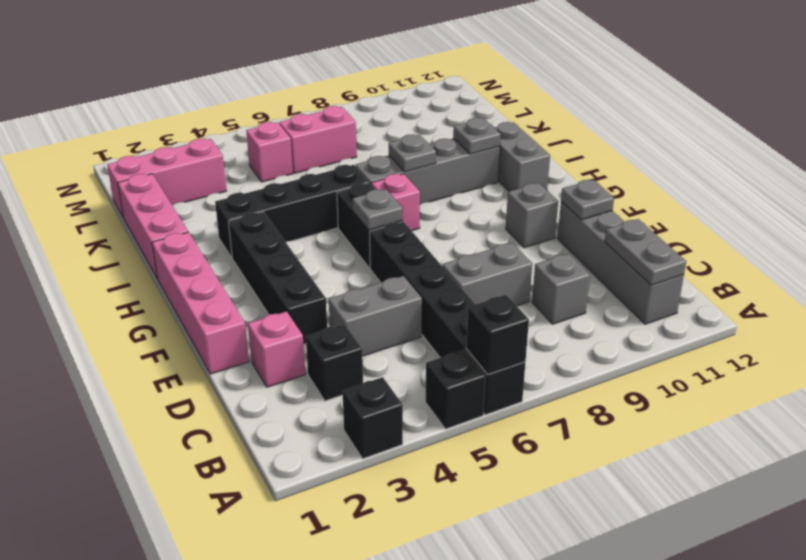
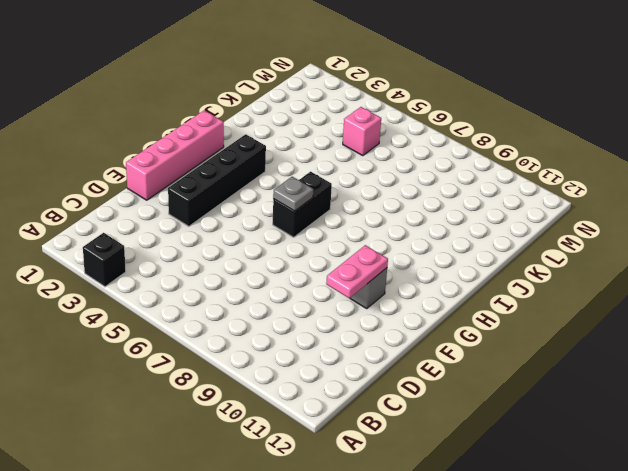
pink 1x2 plate [326,245,388,298] -> none
none -> black 1x1 brick [425,350,486,429]
none -> black 1x6 brick [370,222,525,415]
none -> grey 1x4 brick [557,202,684,324]

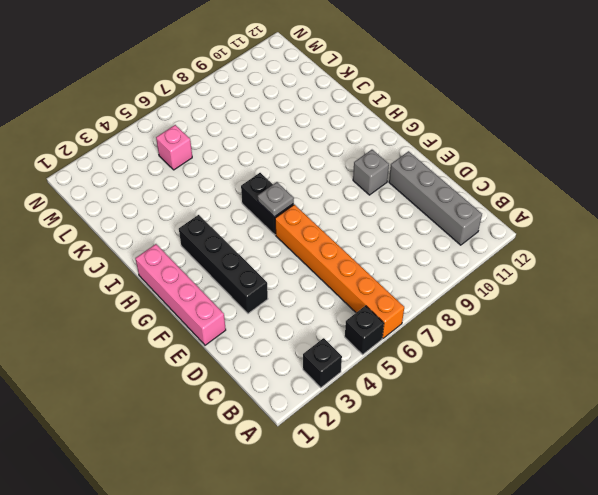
orange 1x6 brick [275,205,404,338] -> black 1x6 brick [370,222,525,415]
none -> black 1x1 brick [306,324,363,401]
none -> grey 1x1 brick [532,254,590,324]
none -> pink 1x1 brick [248,311,305,387]

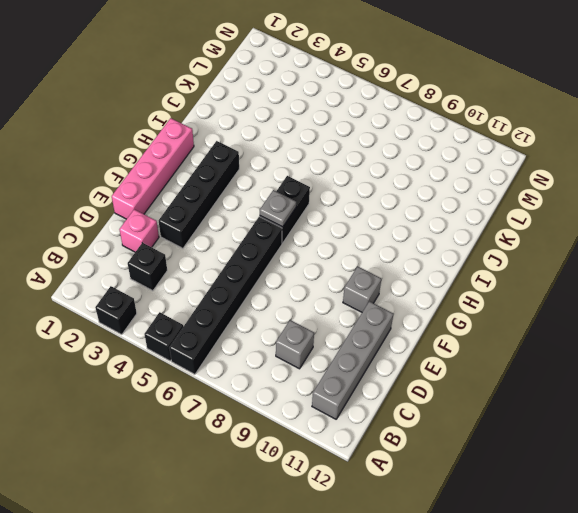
none -> grey 1x2 brick [329,276,422,356]
none -> grey 1x2 brick [442,243,532,306]
none -> pink 1x1 brick [371,174,420,231]

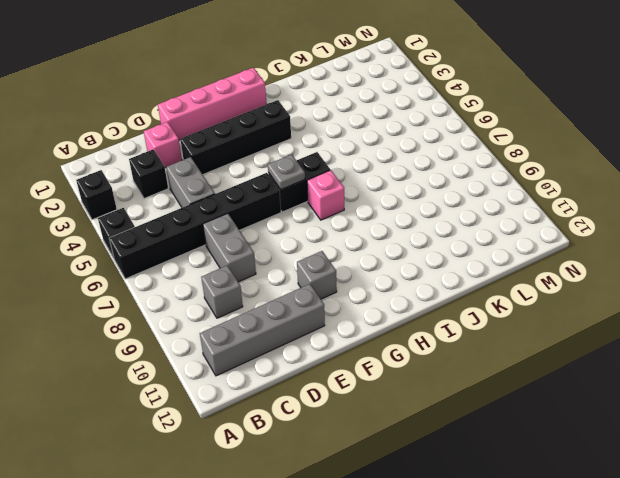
none -> grey 1x2 brick [494,122,550,191]
none -> pink 1x3 brick [118,174,188,279]
none -> black 1x4 brick [215,165,369,257]

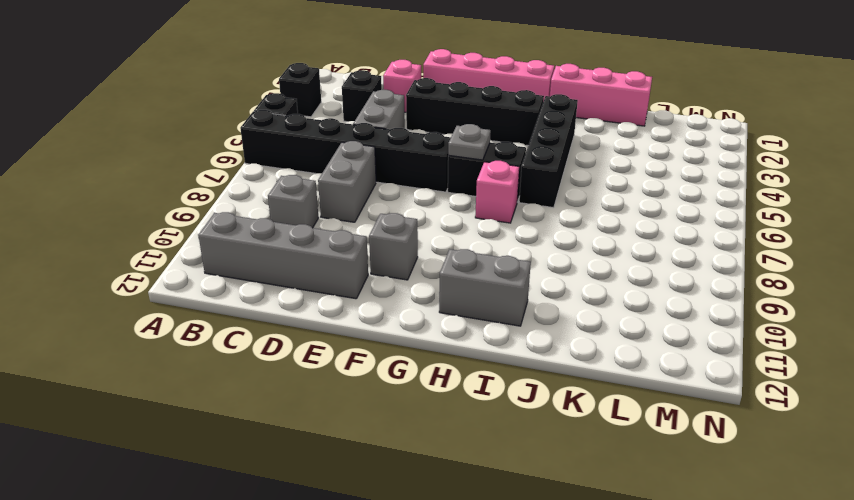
none -> grey 1x4 brick [356,138,500,204]
none -> pink 1x3 brick [107,139,226,218]
none -> pink 1x1 brick [246,122,293,182]

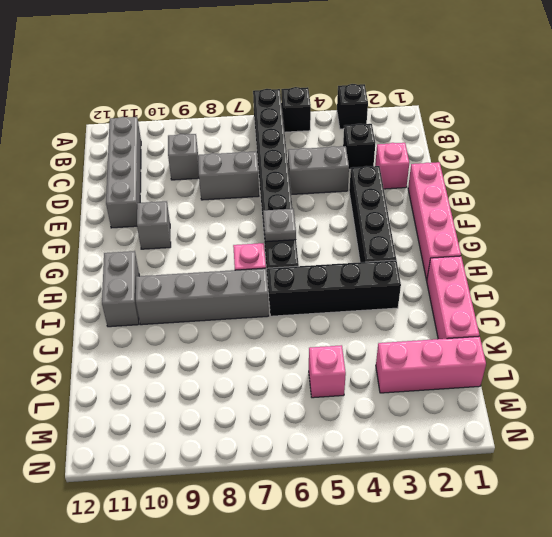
none -> pink 1x2 brick [279,106,357,173]
none -> black 1x1 brick [466,295,529,374]
none -> grey 1x2 plate [605,219,686,285]

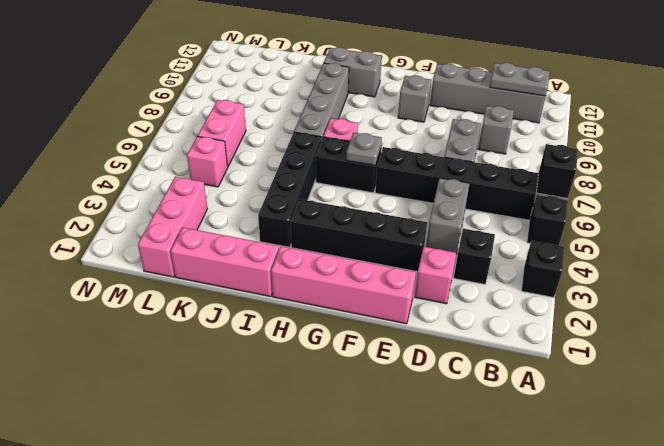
none -> grey 1x1 plate [561,180,614,220]
none -> grey 1x1 plate [389,134,436,172]
none -> grey 1x1 plate [453,118,501,154]

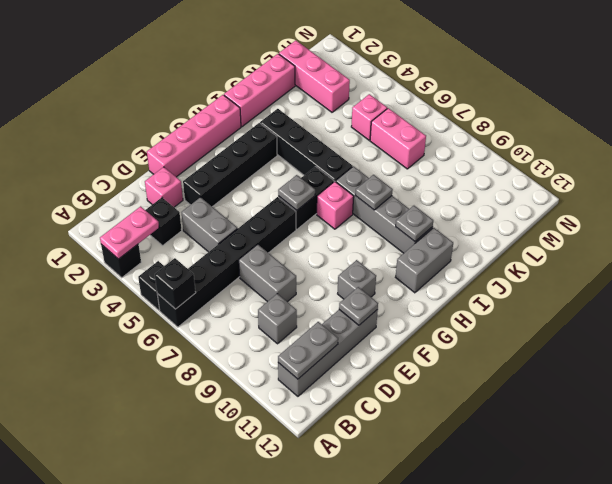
pink 1x2 plate [100,206,159,259] -> none

